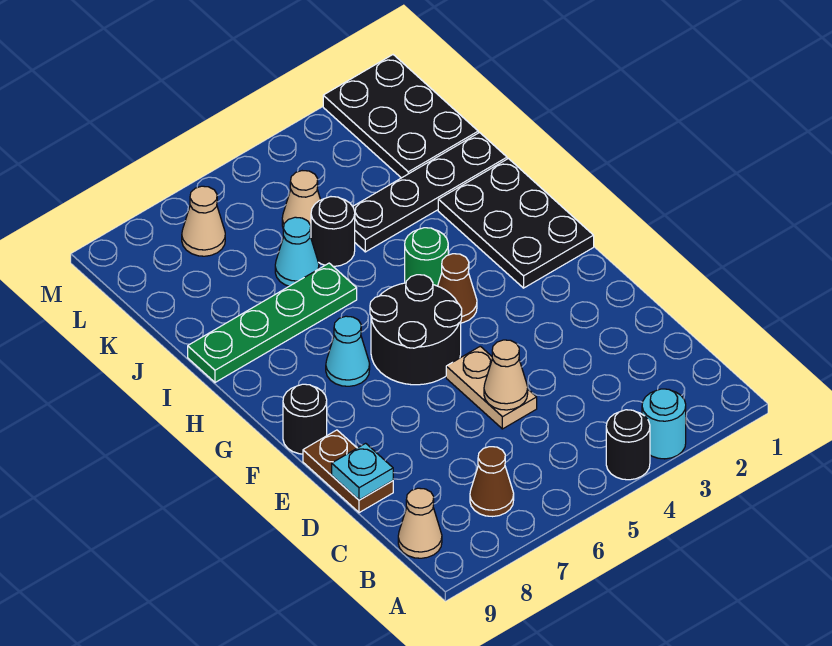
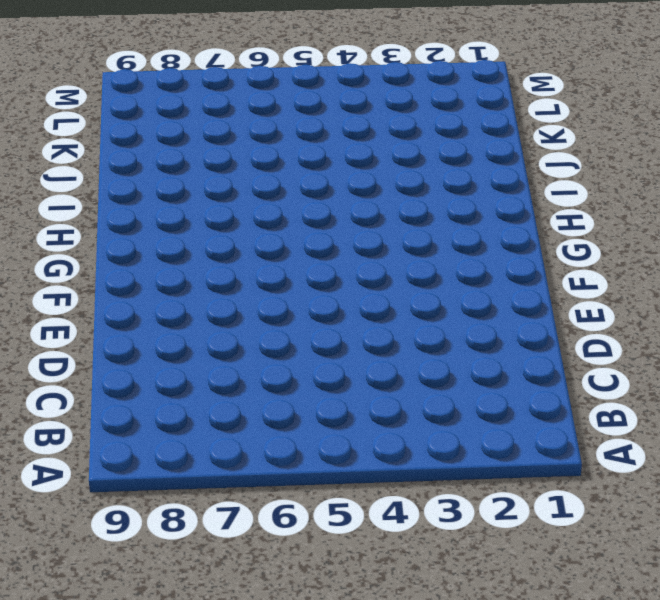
none -> cyan 1x1 round brick [642,389,686,459]
none -> black 1x1 round brick [606,410,650,480]
none -> brown 1x1 cone [470,447,514,517]

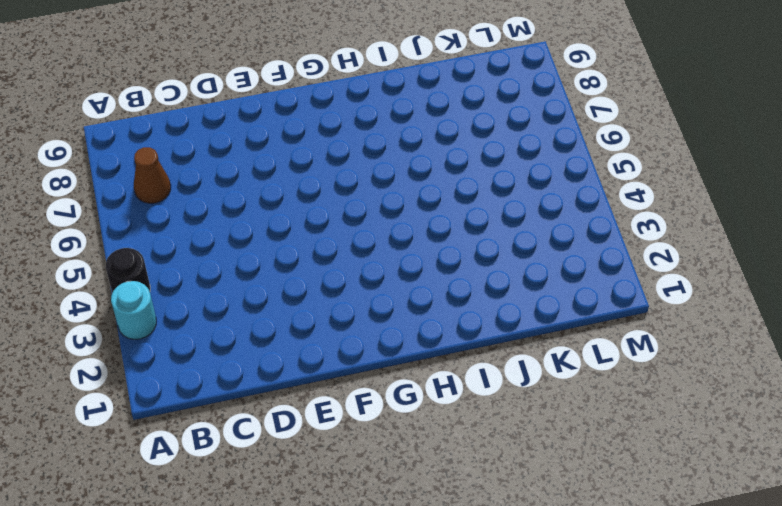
none -> tan 1x1 cone [398,488,442,558]
none -> tan 1x2 plate [446,346,537,429]
none -> brown 1x2 plate [303,430,393,513]

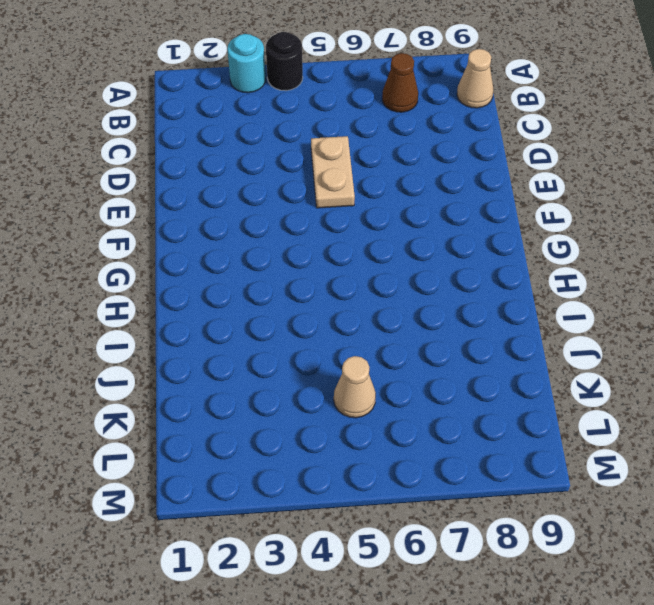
none -> brown 1x2 plate [303,430,393,513]
none -> black 2x2 round brick [370,275,462,385]
none -> black 1x1 round brick [283,384,327,454]

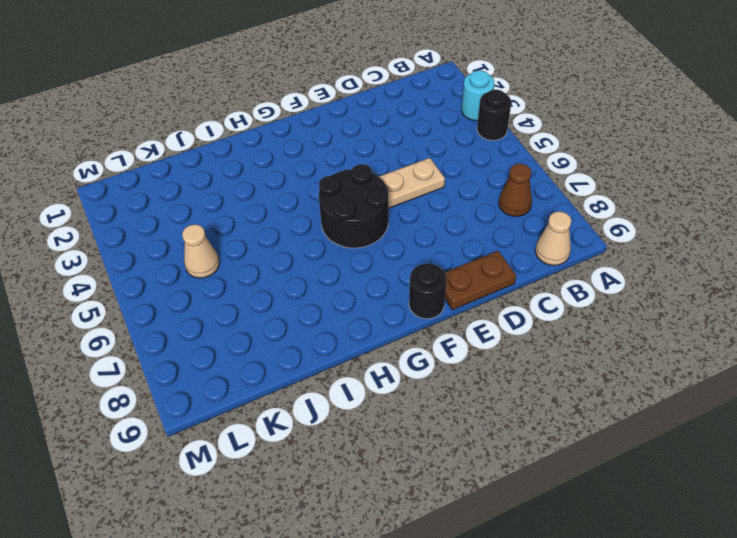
none -> black 2x3 plate [438,159,594,288]
none -> brown 1x1 cone [438,254,477,323]
none -> cyan 1x1 cone [326,316,370,386]

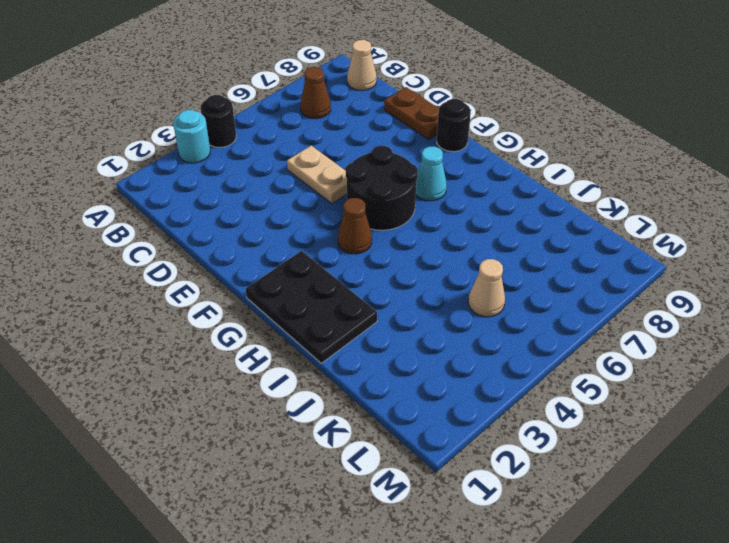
none -> green 1x1 round brick [405,228,448,286]
none -> green 1x4 plate [188,263,357,382]
none -> black 1x4 plate [353,133,507,252]

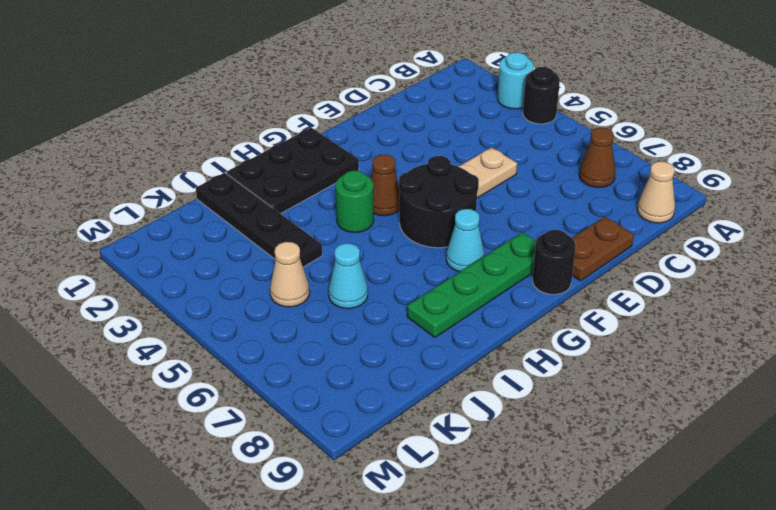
green 1x4 plate [407,232,536,337] -> green 1x4 plate turned to [188,263,357,382]
none -> black 1x1 round brick [311,197,355,267]
none -> black 2x3 plate [323,55,478,178]
none -> tan 1x1 cone [182,186,225,256]

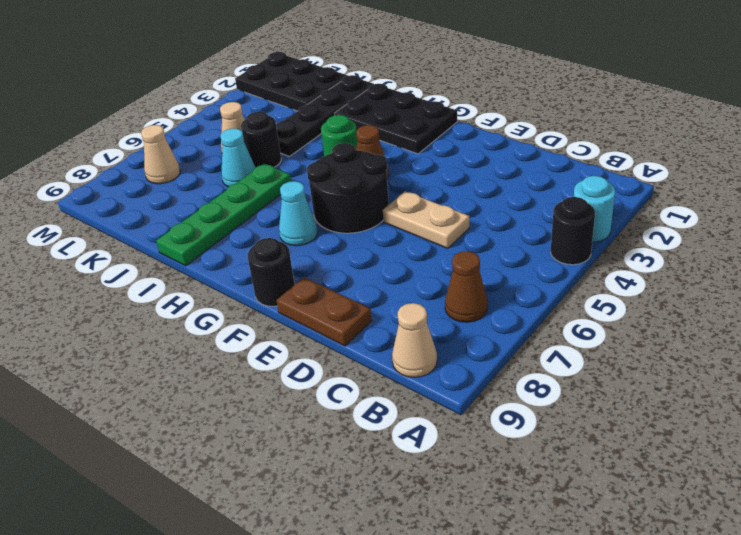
none -> tan 1x1 cone [484,340,528,410]
none -> cyan 1x1 plate [332,443,393,500]

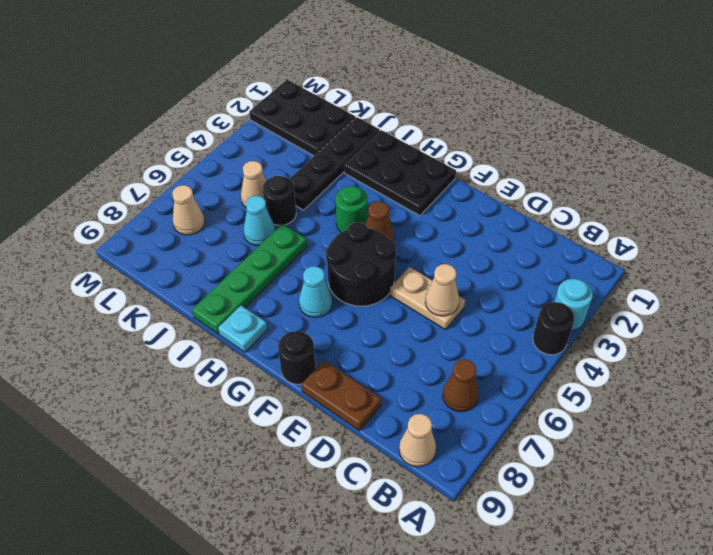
cyan 1x1 plate [218,306,267,352] -> cyan 1x1 plate moved to [332,443,393,500]

